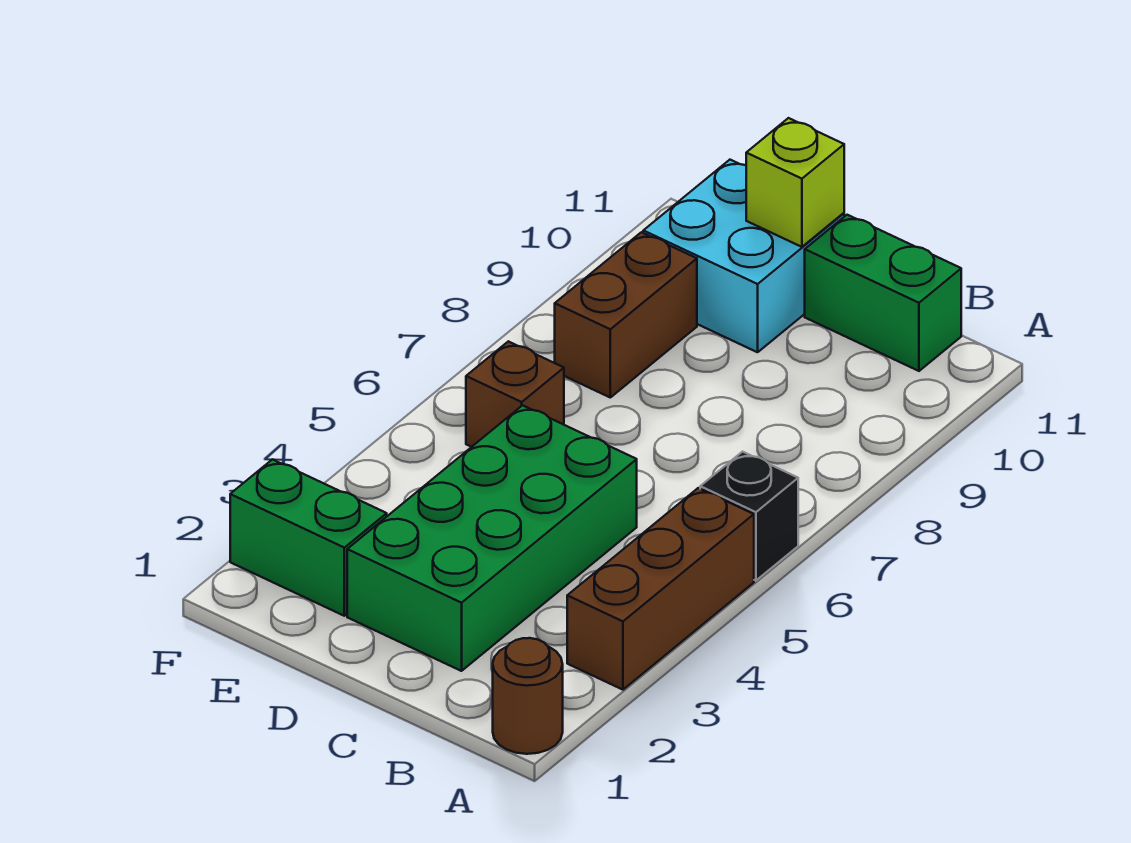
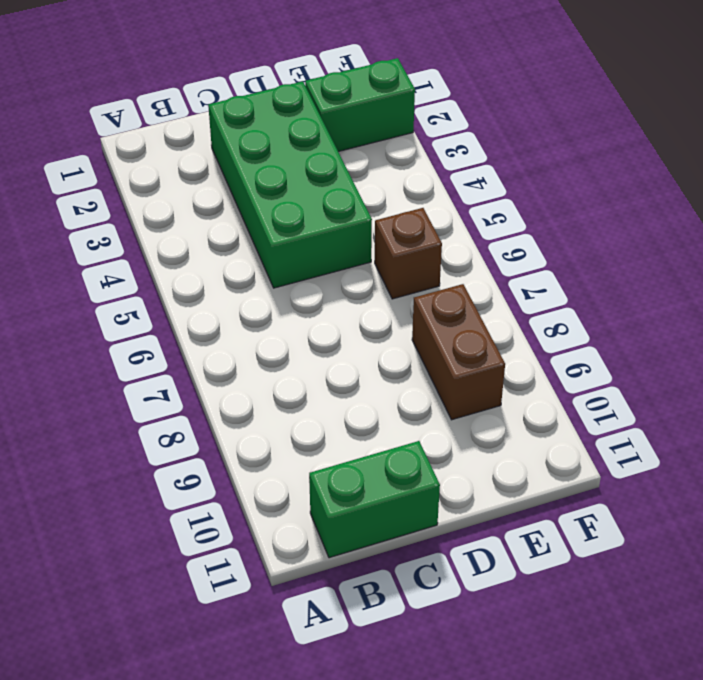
none -> brown 1x1 round brick [493,638,563,754]
none -> brown 1x3 brick [567,488,754,690]

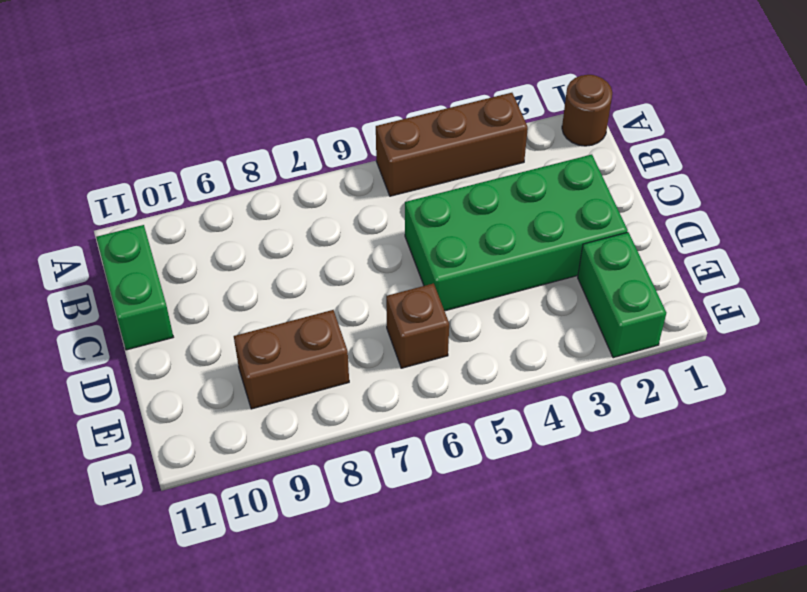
none -> black 1x1 brick [700,452,798,581]
none -> cyan 2x2 brick [643,160,844,352]

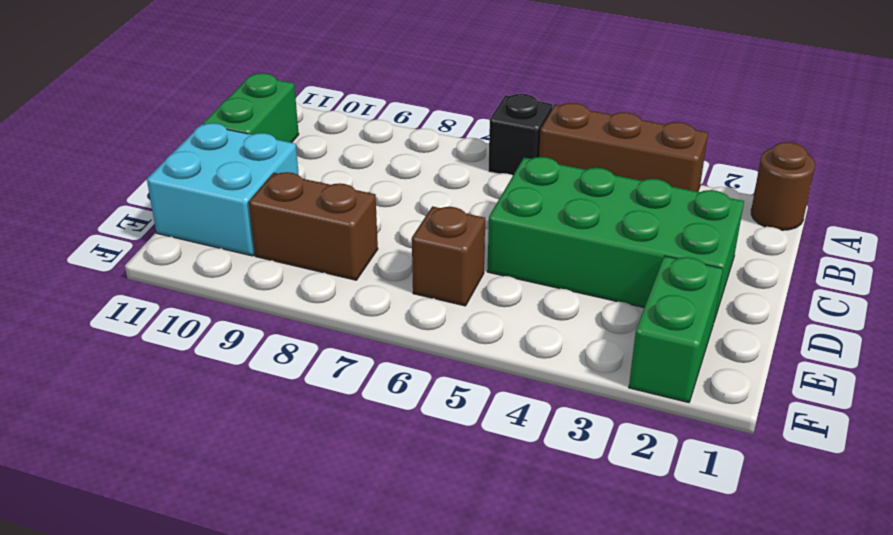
none -> lime 1x1 brick [746,118,844,247]

